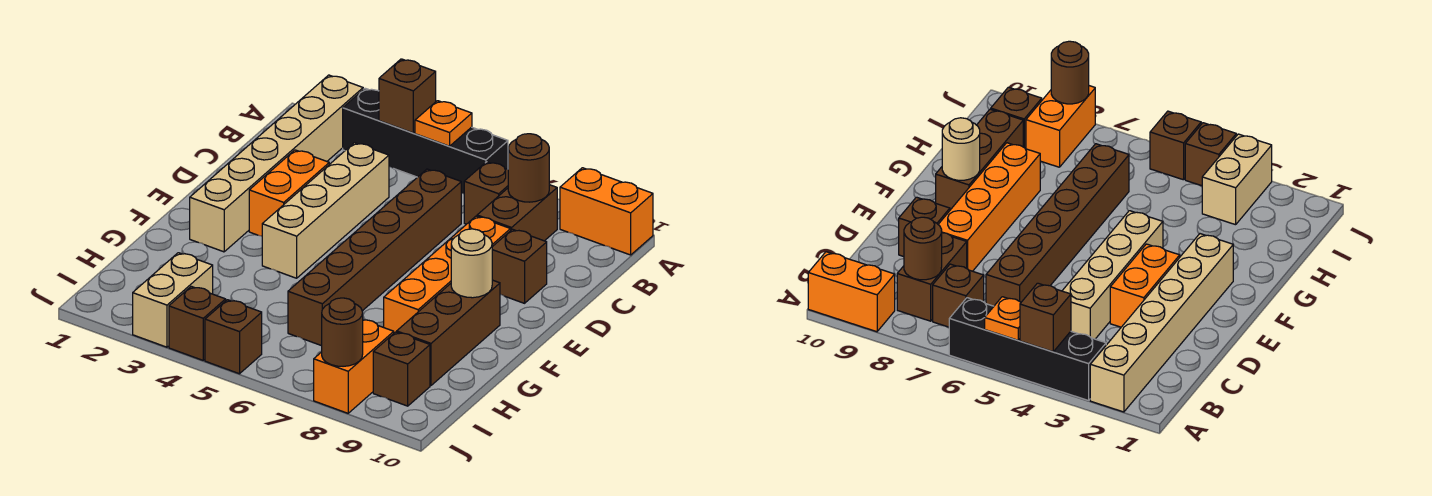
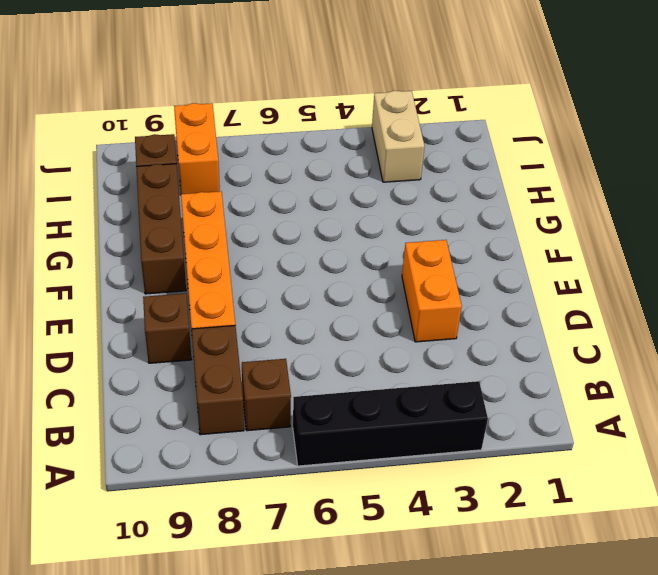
none -> tan 1x6 brick [190,75,363,252]
none -> orange 1x2 brick [560,168,653,255]
none -> tan 1x4 brick [262,143,389,278]

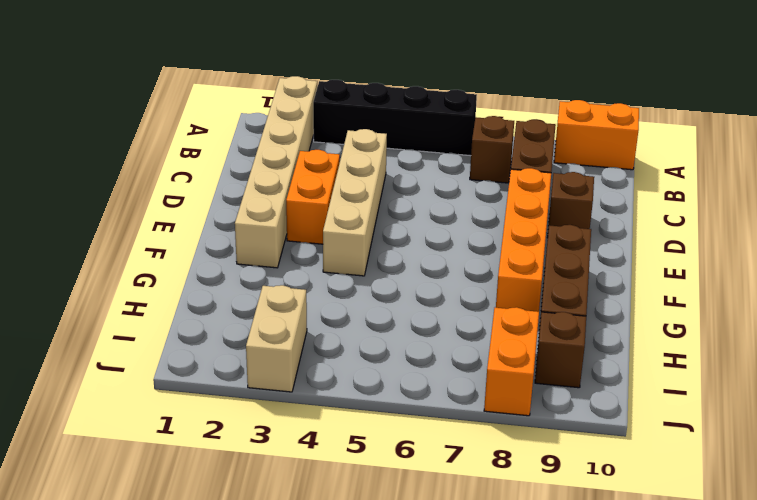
none -> brown 1x6 brick [288,169,461,346]
none -> brown 1x1 brick [169,286,226,360]
none -> brown 1x1 brick [205,300,262,374]

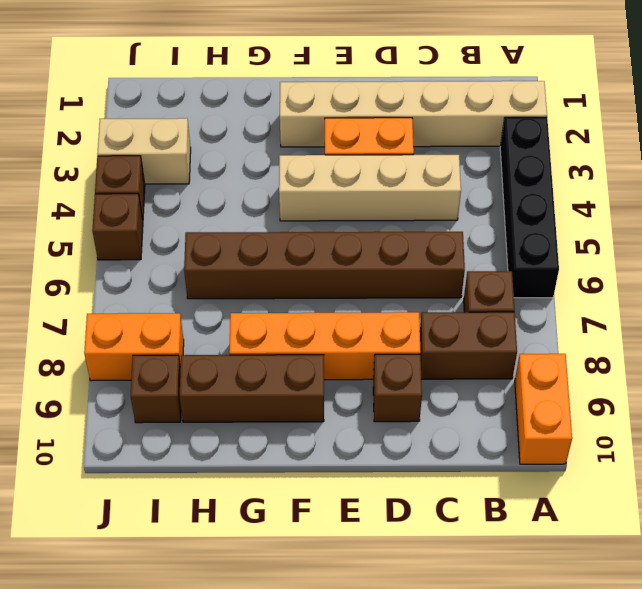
none -> brown 1x1 brick [379,59,436,133]
none -> orange 1x1 plate [415,101,472,146]
none -> brown 1x1 round brick [508,134,549,202]

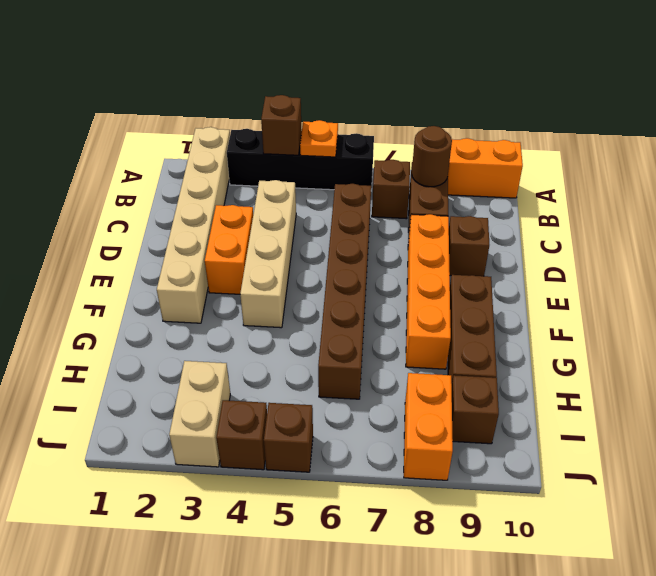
none -> tan 1x1 round brick [451,229,492,298]
none -> brown 1x1 round brick [322,298,363,366]

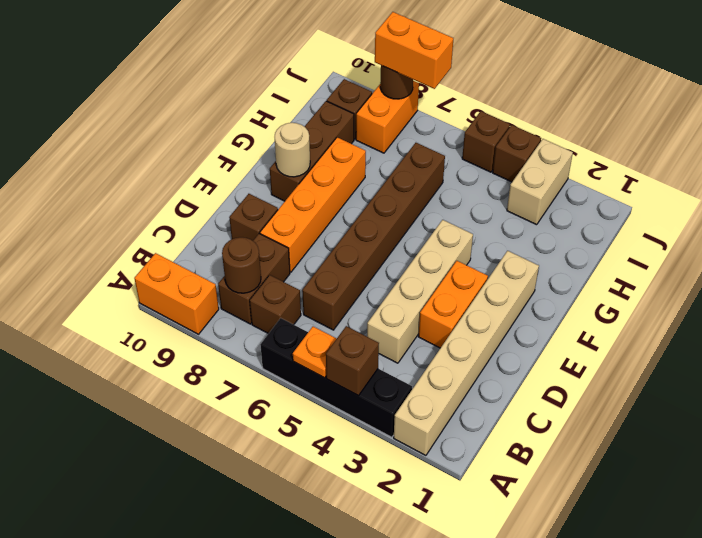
orange 1x2 brick [375,12,453,89] -> none

